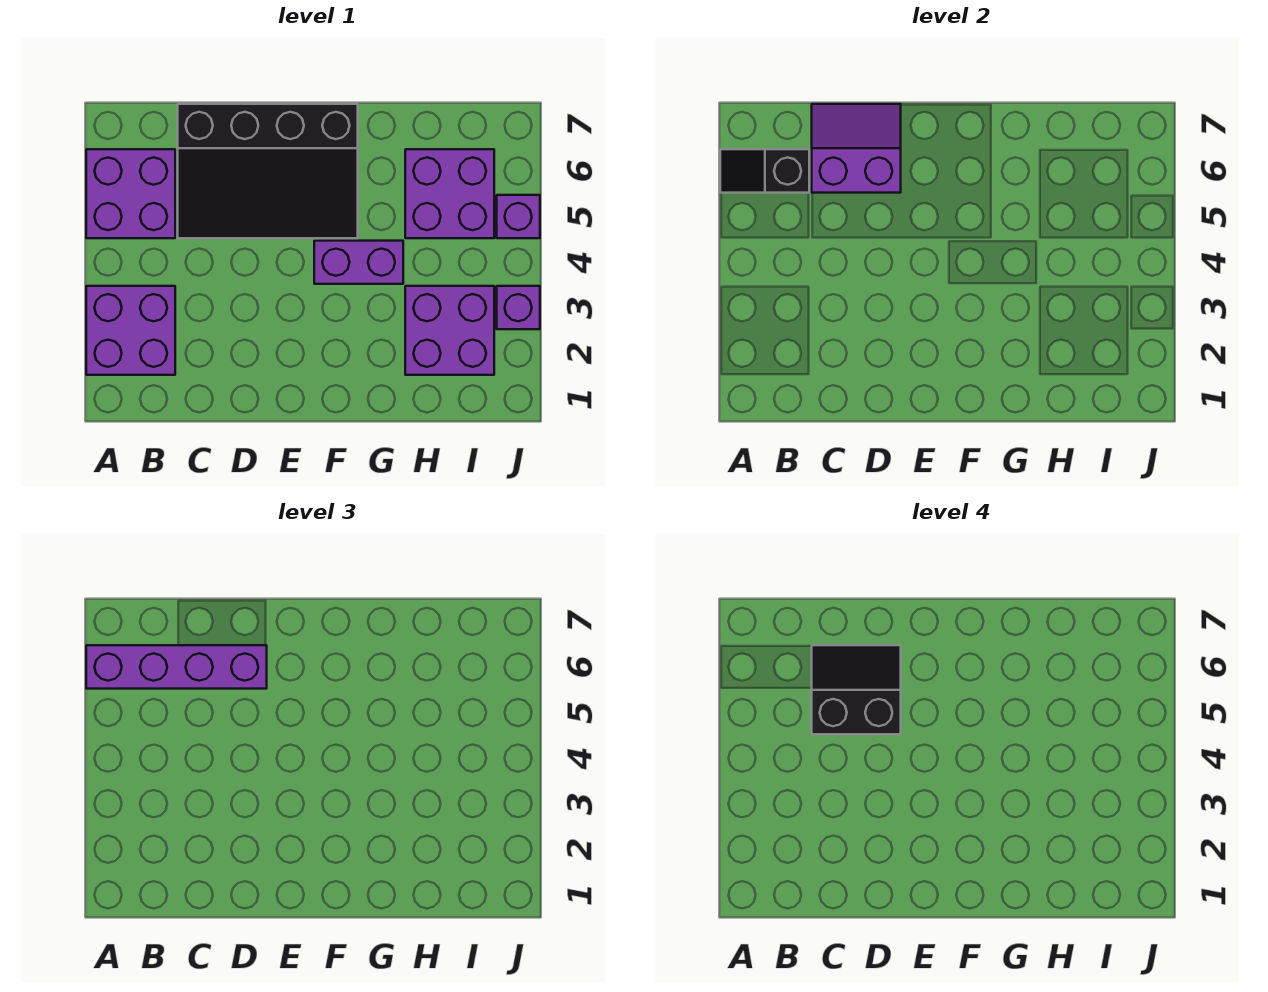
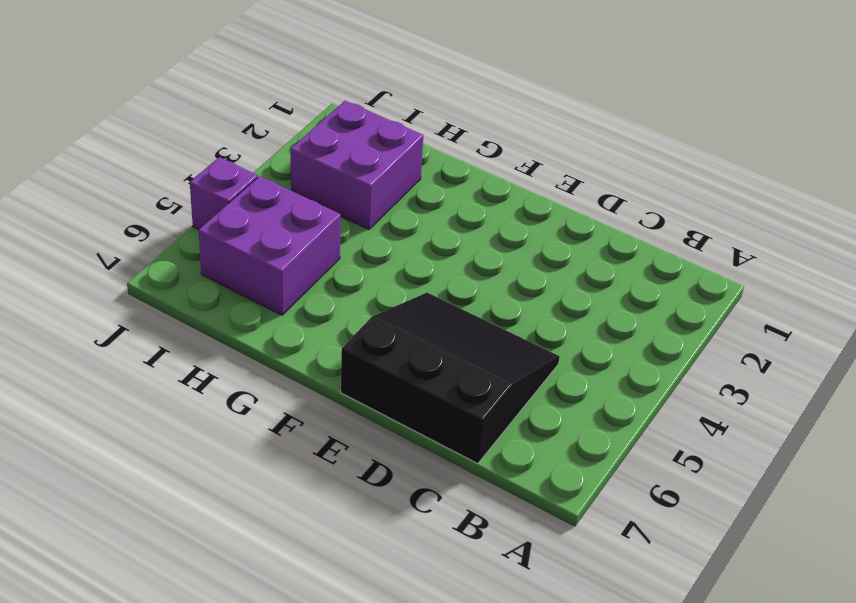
black 3x3 slope [341,293,560,464] -> black 3x4 slope [178,104,358,238]
none -> purple 2x2 brick [86,286,175,375]
none -> purple 2x2 brick [86,149,175,238]
none -> purple 1x2 brick [314,241,403,284]

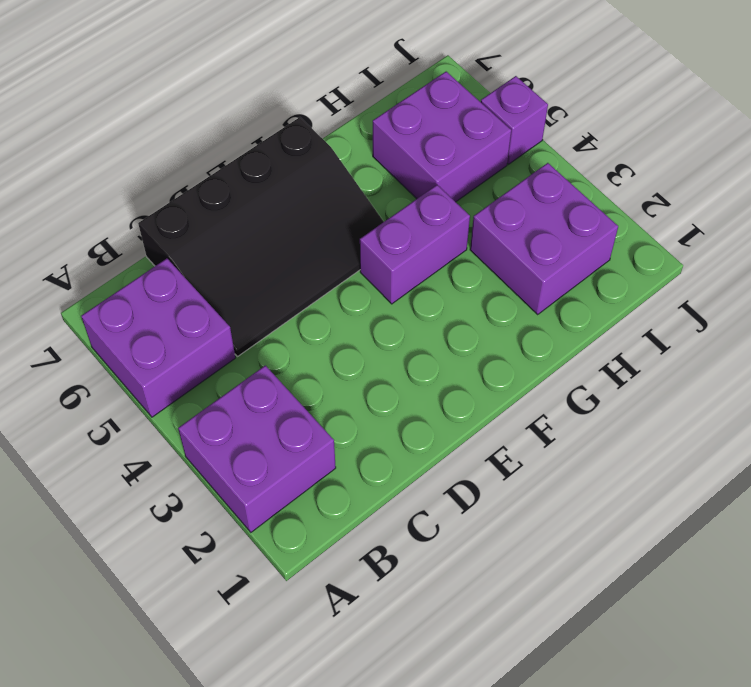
none -> purple 1x1 brick [497,286,540,329]
none -> black 1x2 slope [720,149,809,193]
none -> purple 2x2 slope [812,104,901,193]

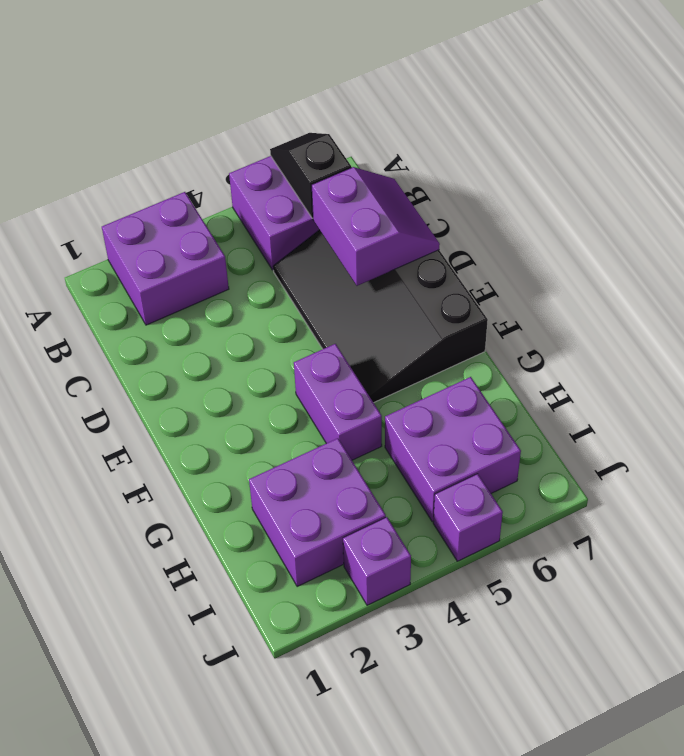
none -> purple 1x4 brick [86,645,267,689]
none -> black 2x2 slope [812,645,901,734]

